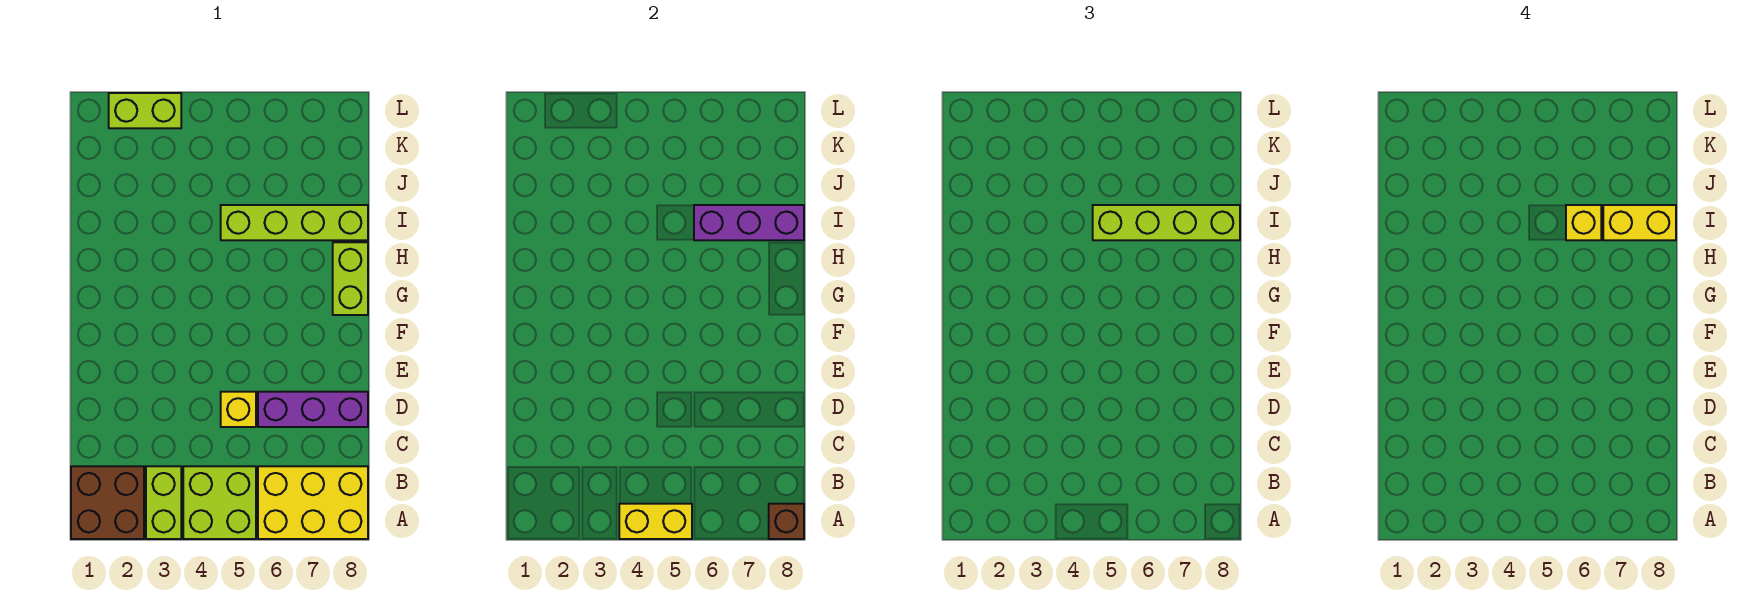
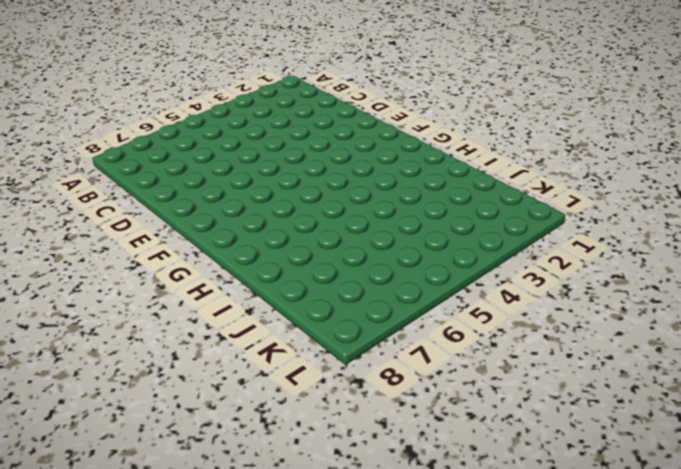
none -> brown 2x2 brick [71,466,144,539]
none -> lime 1x2 brick [146,466,181,539]
none -> lime 2x2 brick [183,466,256,539]

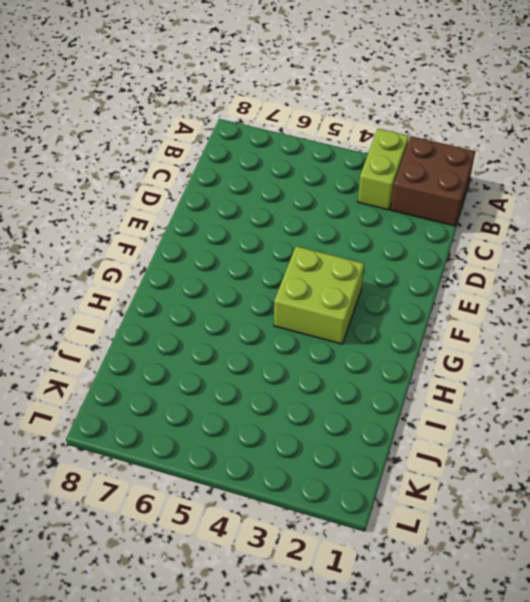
lime 2x2 brick [274,246,364,344] -> lime 2x2 brick moved to [183,466,256,539]
none -> yellow 2x3 brick [258,466,368,539]
none -> yellow 1x1 brick [221,392,256,427]
none -> purple 1x3 brick [258,392,368,427]

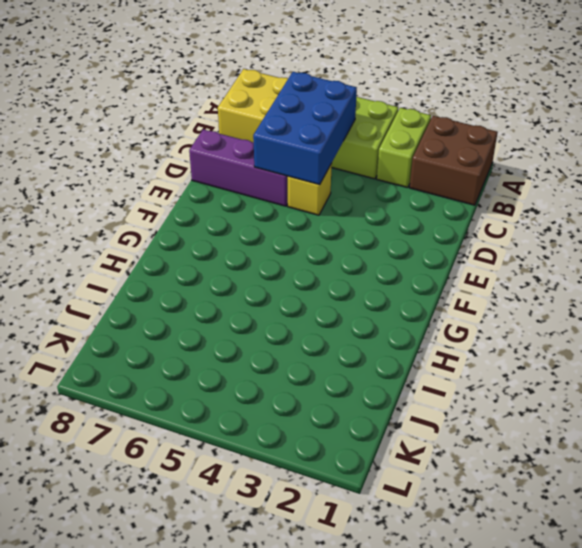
blue 2x3 brick [253,72,357,185] -> none
none -> lime 1x2 brick [333,242,368,315]
none -> lime 1x4 brick [221,205,368,240]
none -> lime 1x2 brick [109,93,181,128]

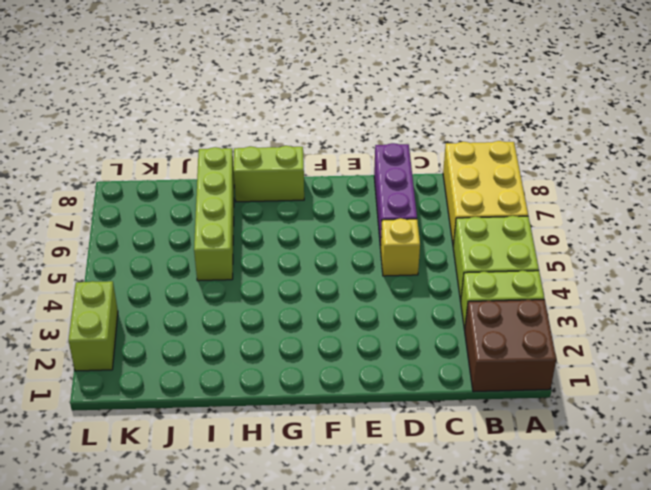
none -> yellow 1x2 brick [619,504,692,539]
none -> brown 1x1 brick [769,504,804,539]
none -> purple 1x3 brick [694,205,804,240]

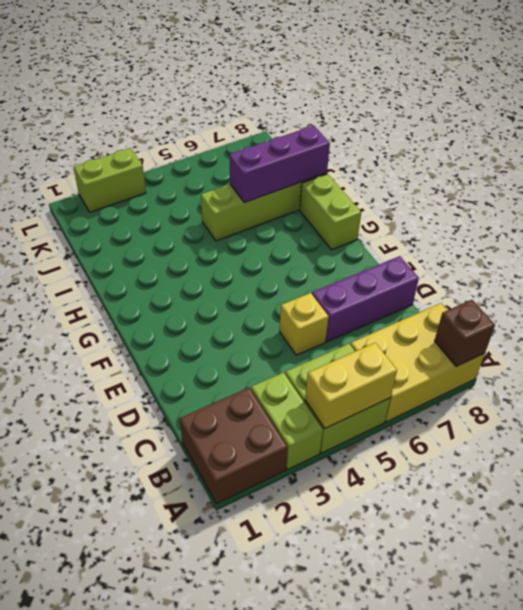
none -> lime 1x4 brick [1093,205,1240,240]
none -> yellow 1x1 brick [1566,205,1601,240]
none -> yellow 1x2 brick [1603,205,1676,240]

